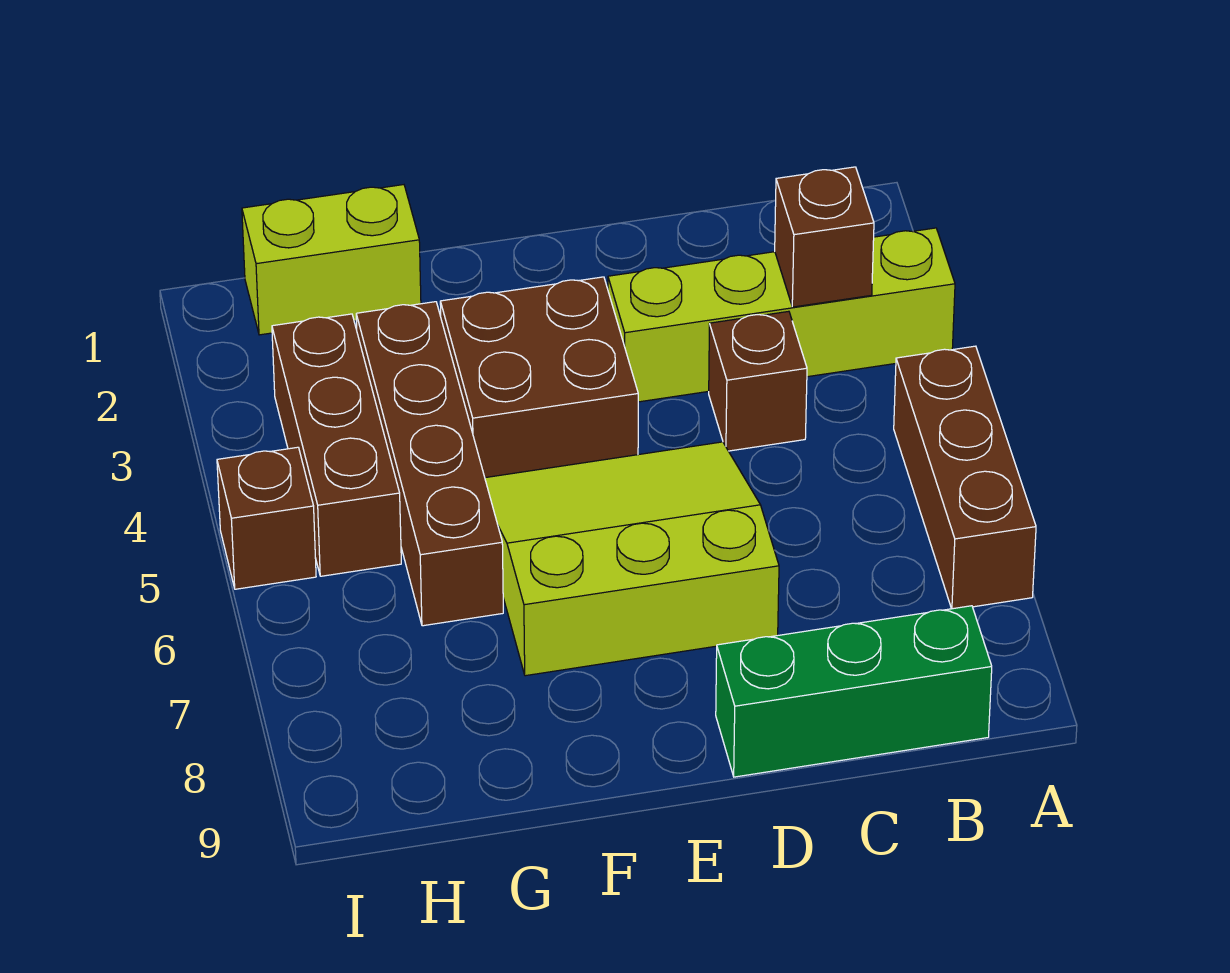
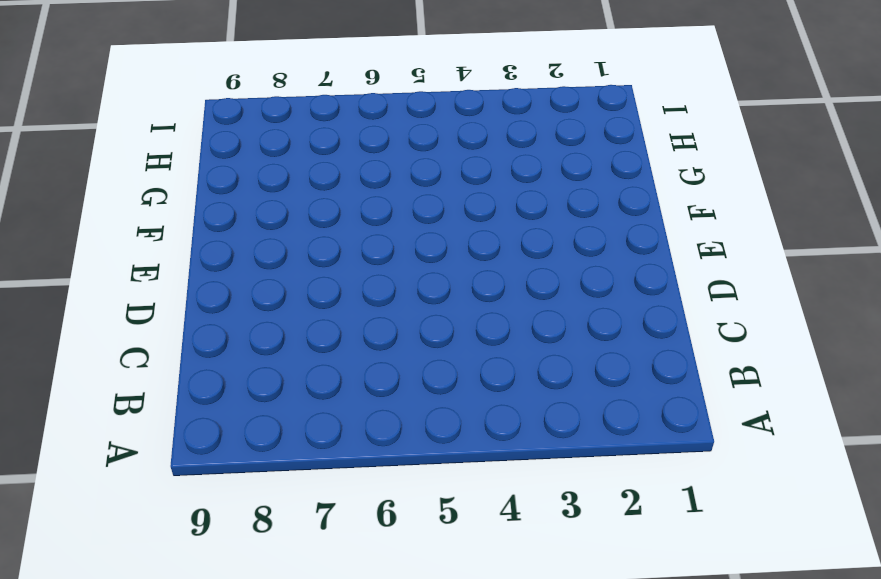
none -> lime 1x4 brick [608,228,955,402]
none -> brown 1x3 brick [894,346,1036,609]

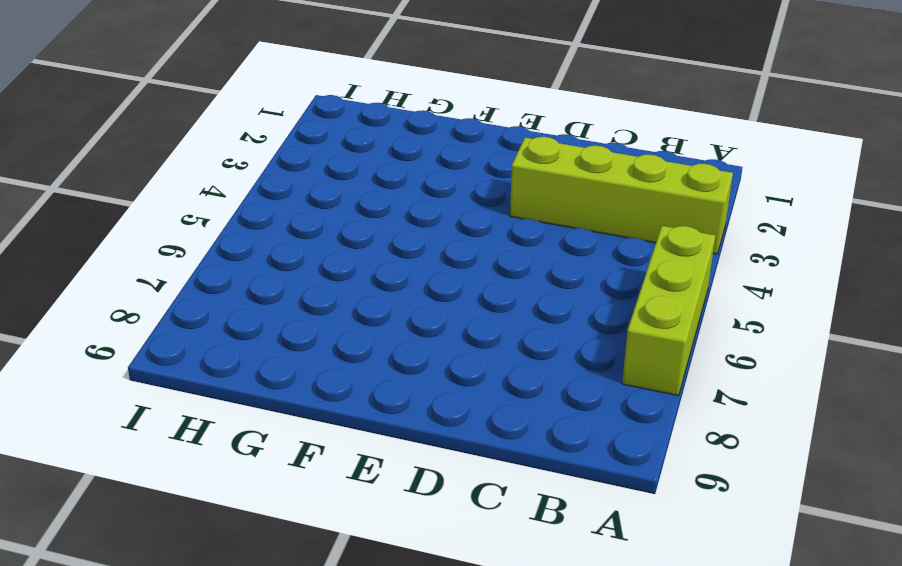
lime 1x3 brick [622,226,715,396] -> brown 1x3 brick [894,346,1036,609]
none -> green 1x3 brick [716,606,992,777]
none -> brown 1x1 brick [709,311,807,451]

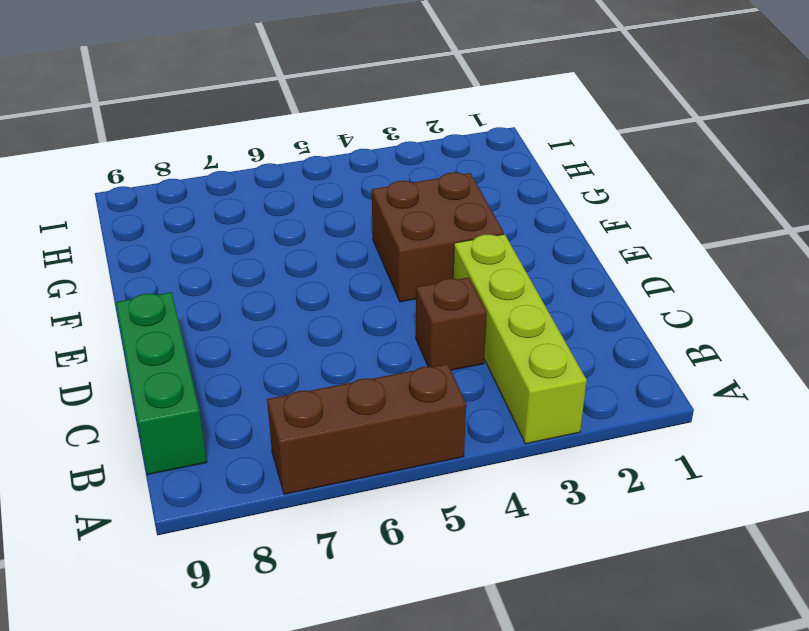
none -> lime 3x3 slope [485,442,779,676]
none -> lime 1x2 brick [242,185,421,335]

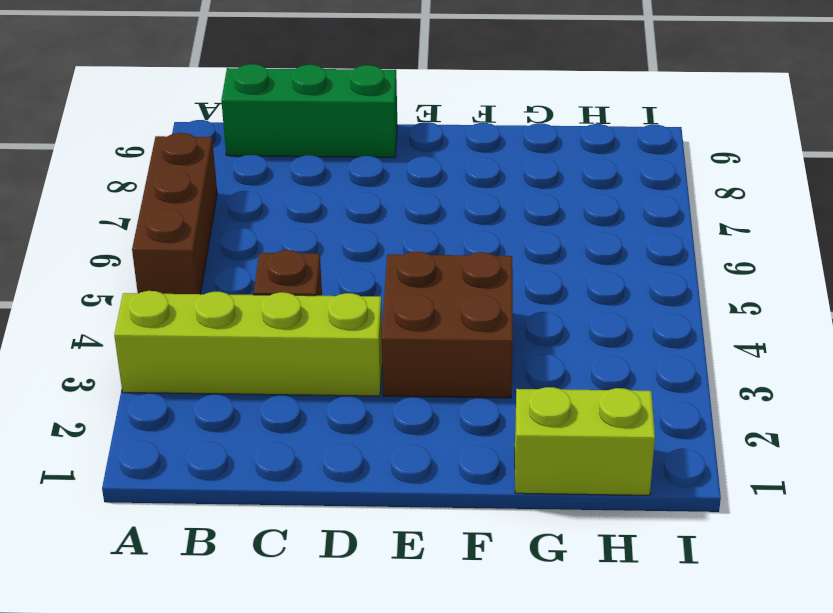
none -> lime 3x3 slope [485,442,779,676]
none -> brown 1x4 brick [356,302,503,626]

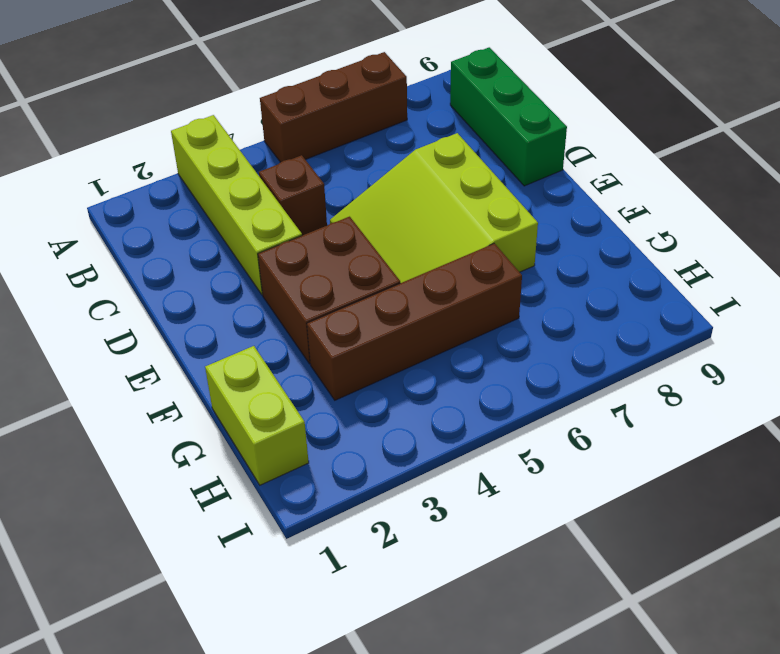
none -> brown 1x3 brick [272,314,401,576]
none -> brown 1x1 brick [217,447,316,589]

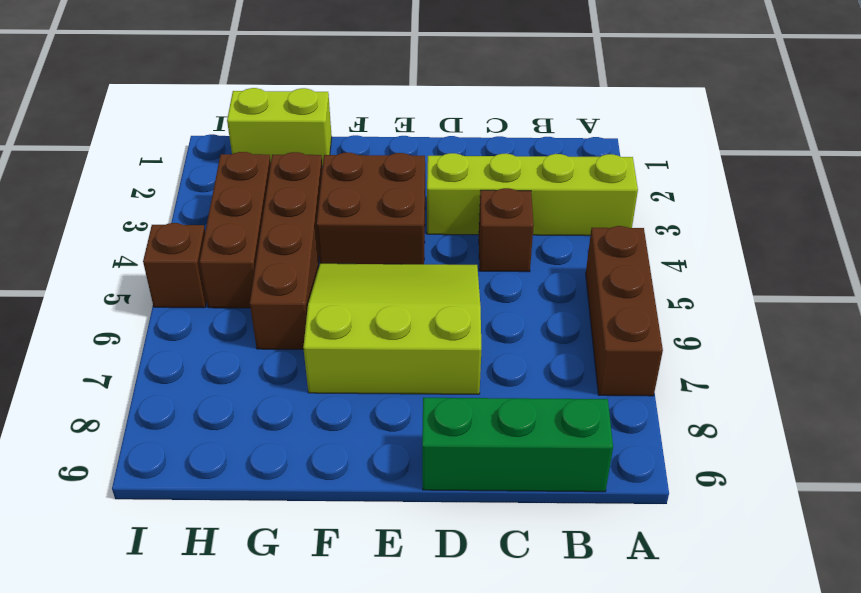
none -> brown 1x1 brick [775,167,874,307]

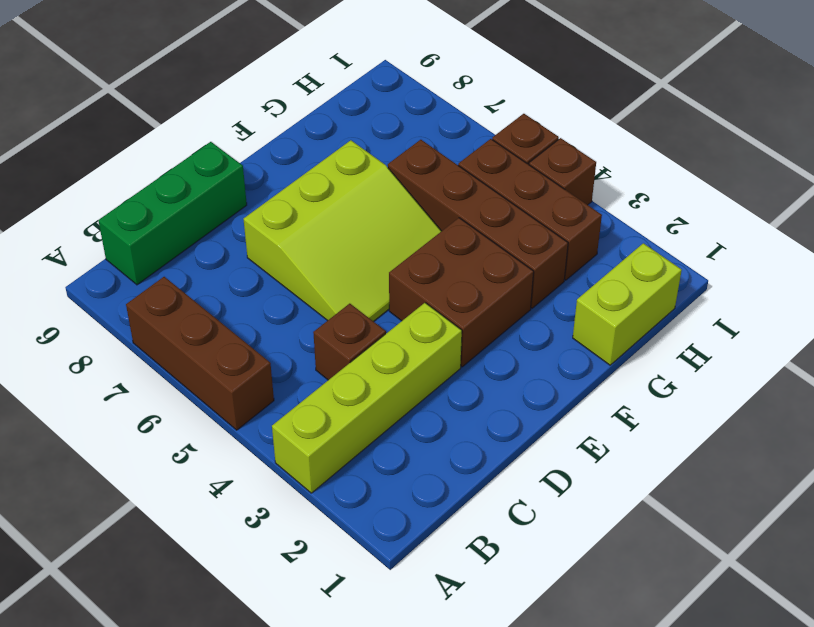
brown 1x1 brick [529,138,596,205] -> brown 1x1 brick moved to [775,167,874,307]

